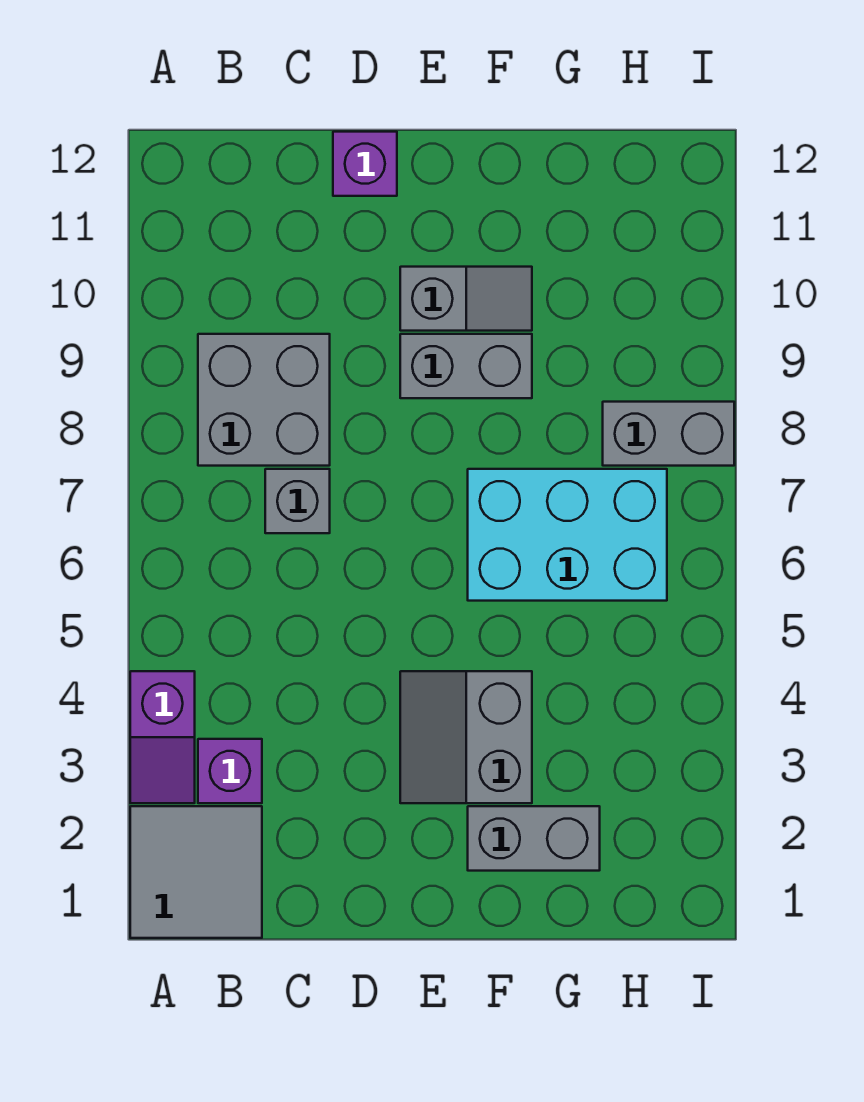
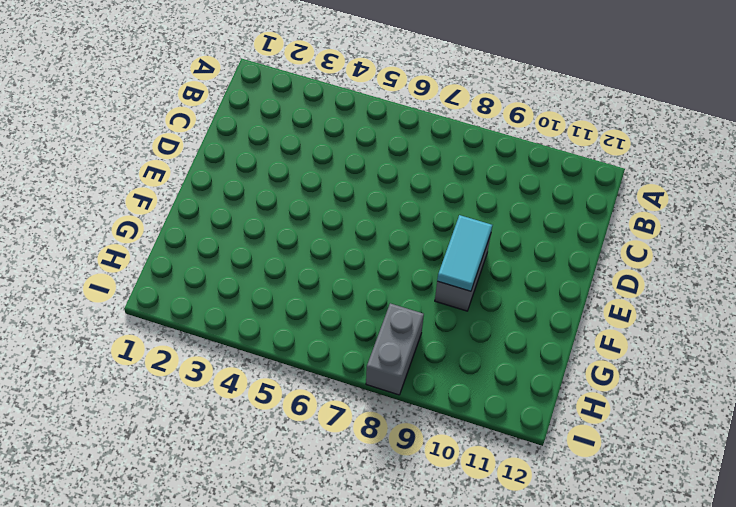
cyan 1x2 tile [437,215,492,291] -> none
none -> grey 2x2 tile [130,806,262,938]
none -> purple 1x2 slope [130,671,195,803]
none -> purple 1x1 brick [198,739,262,803]

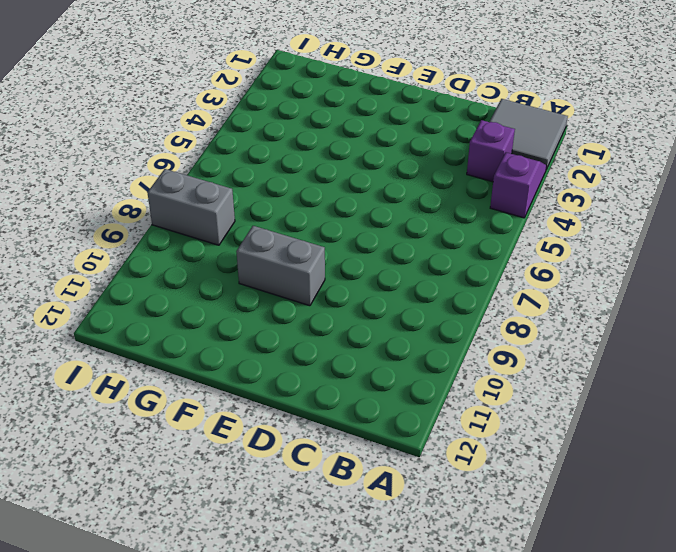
none -> grey 2x2 brick [198,334,330,466]
none -> grey 1x1 brick [265,469,330,533]
none -> purple 1x1 brick [333,132,397,196]

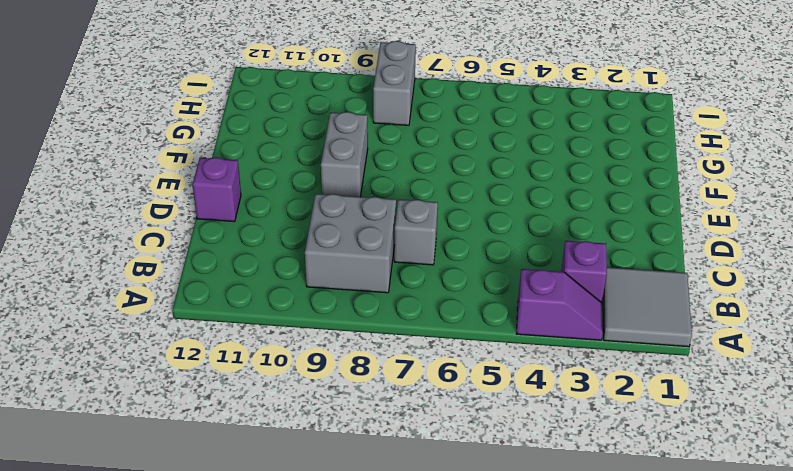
none -> grey 2x2 slope [400,671,532,803]
none -> grey 1x2 slope [400,267,532,331]
none -> grey 1x2 brick [468,806,600,871]

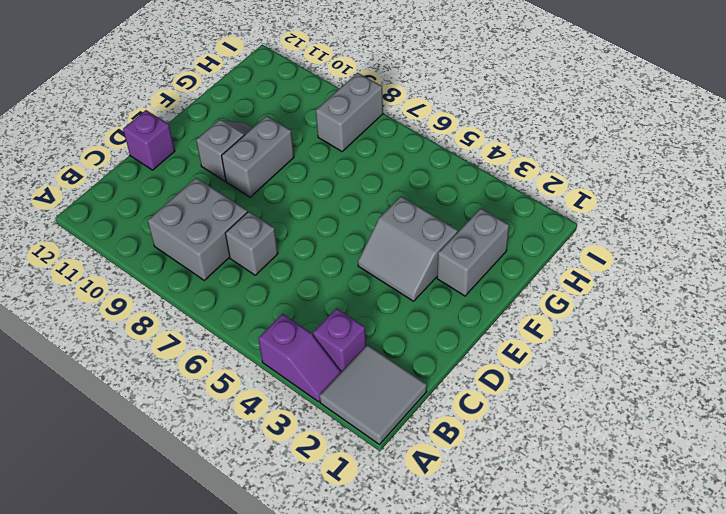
none -> cyan 2x3 brick [468,469,667,601]

